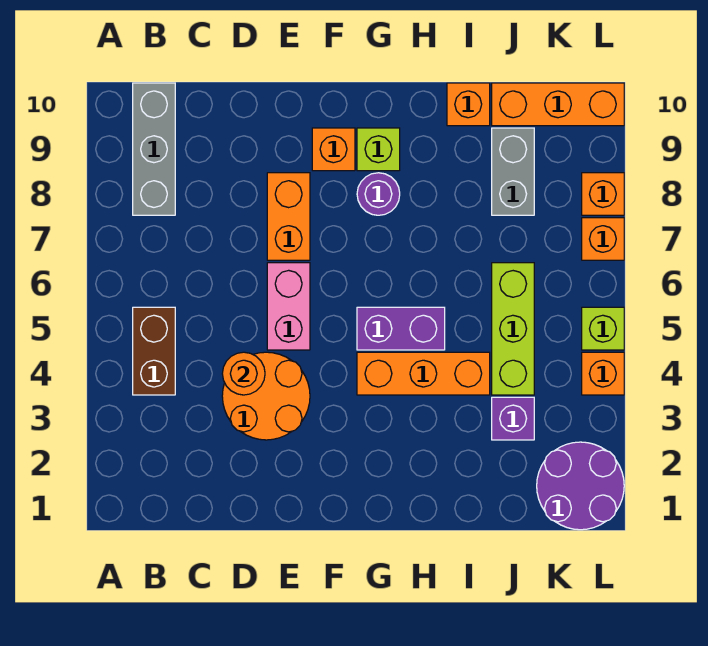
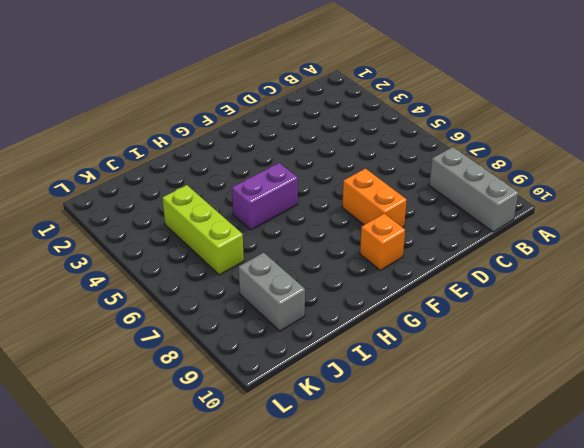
none -> brown 1x2 brick [133,307,175,395]
none -> orange 2x2 round brick [222,352,310,440]
none -> pink 1x2 brick [267,263,310,350]

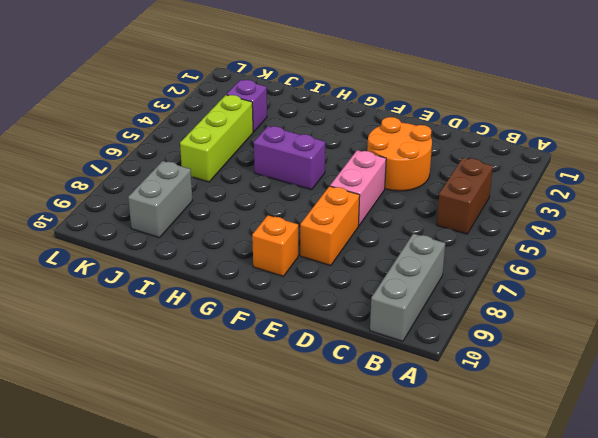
none -> orange 1x3 brick [357,352,490,395]
none -> purple 1x1 round brick [357,173,400,215]
none -> lime 1x1 brick [357,128,400,171]

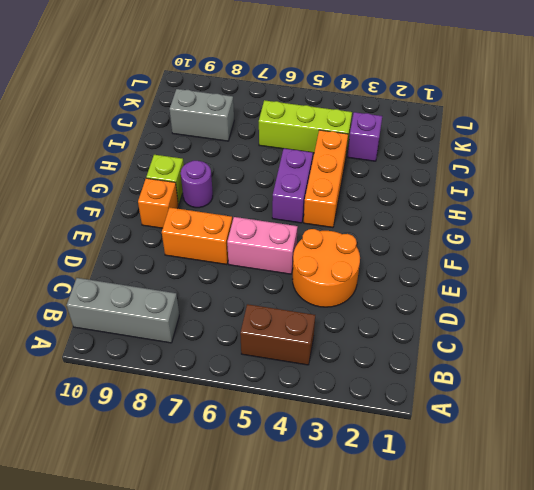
none -> orange 1x1 brick [447,83,490,126]
none -> orange 1x3 brick [492,83,624,126]
none -> purple 2x2 round brick [537,442,624,530]

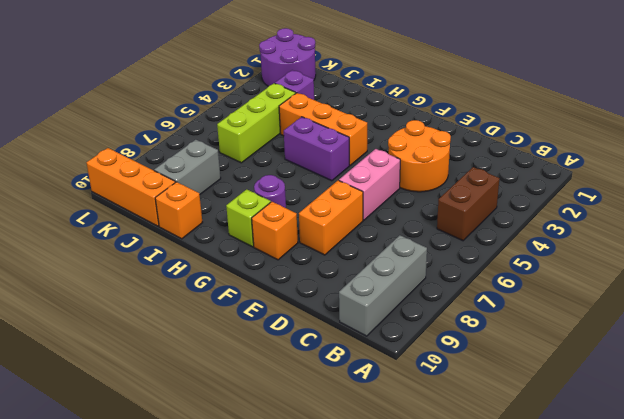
none -> orange 1x1 brick [582,352,624,395]
none -> lime 1x1 brick [582,307,624,350]
none -> orange 1x1 brick [582,218,624,260]

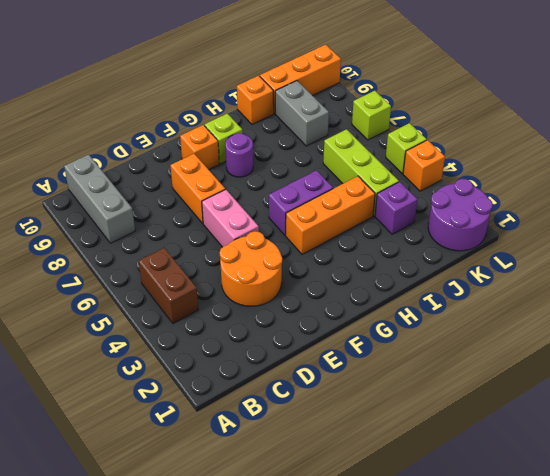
lime 1x1 brick [352,91,391,140] -> orange 1x1 brick [582,218,624,260]
none -> orange 1x1 brick [582,173,624,215]
none -> orange 1x1 round brick [222,352,265,395]

